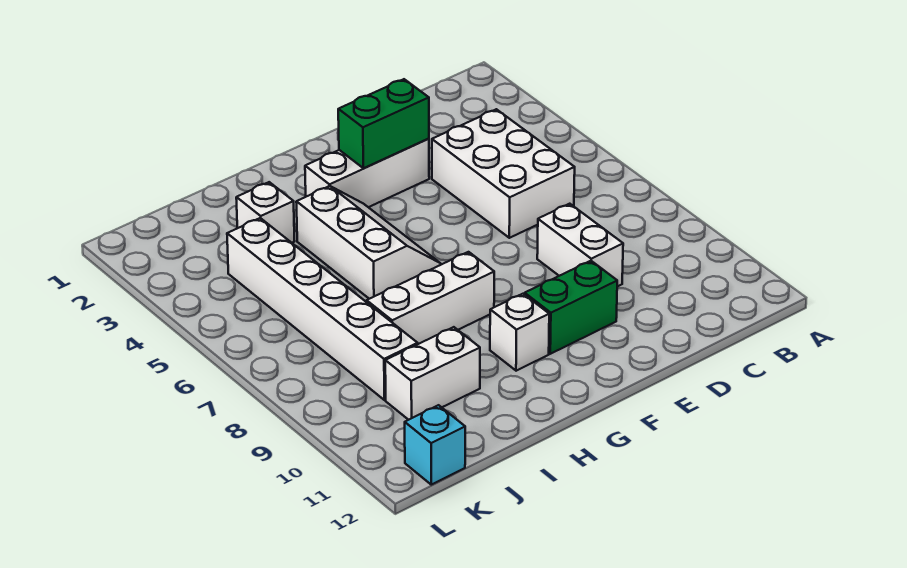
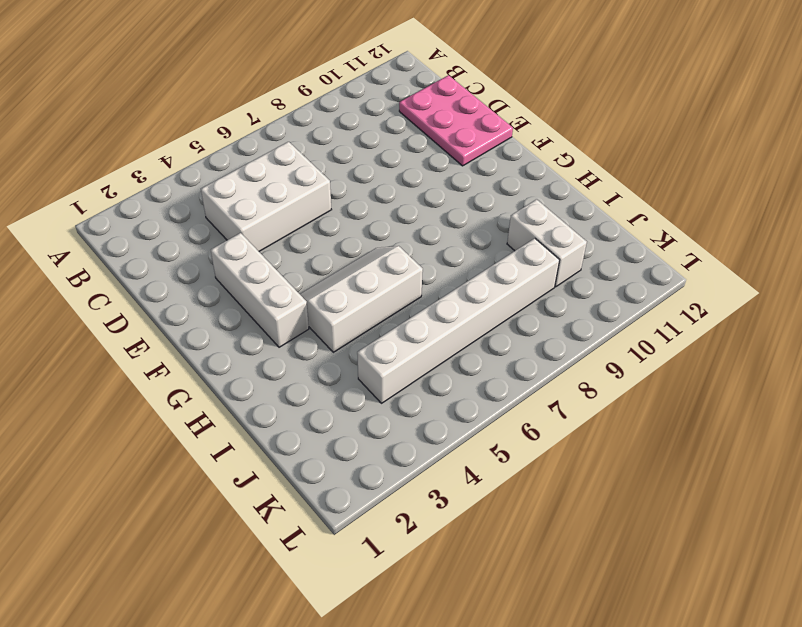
pink 2x3 plate [399,75,513,166] -> none
none -> white 1x2 brick [537,204,623,286]
none -> green 1x2 brick [525,261,617,354]
none -> white 1x3 brick [367,252,494,344]

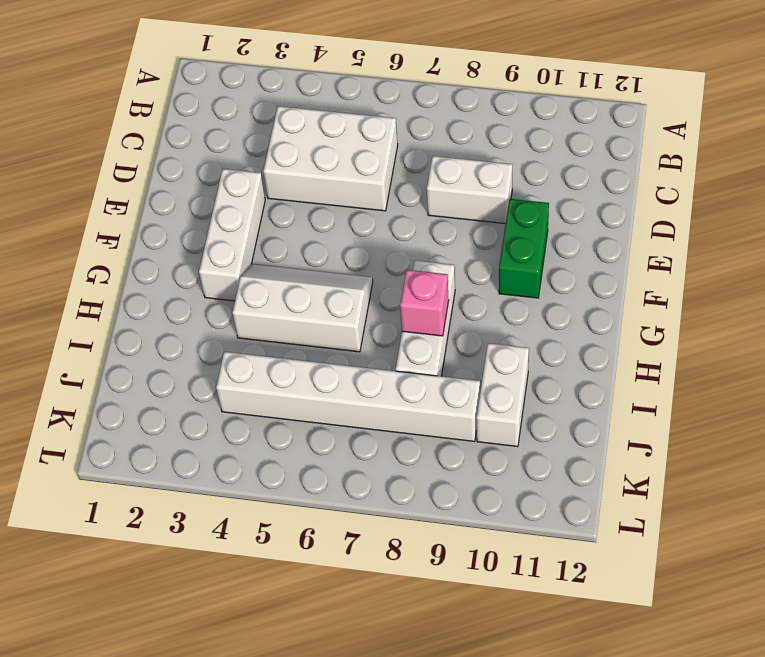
pink 1x1 brick [400,270,449,336] -> none
none -> white 1x1 brick [490,294,549,371]
none -> white 1x1 brick [236,182,295,243]
none -> cyan 1x1 brick [405,405,465,485]

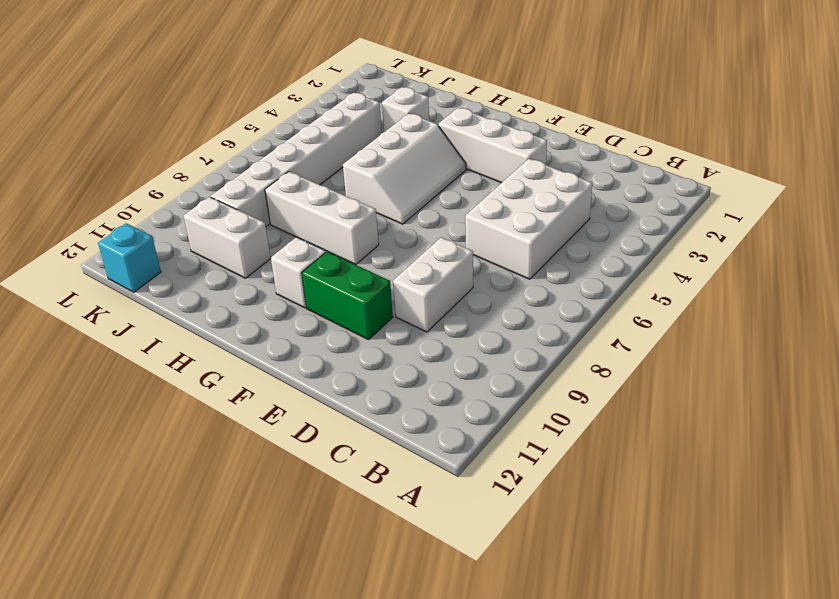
none -> green 1x2 brick [338,79,429,168]

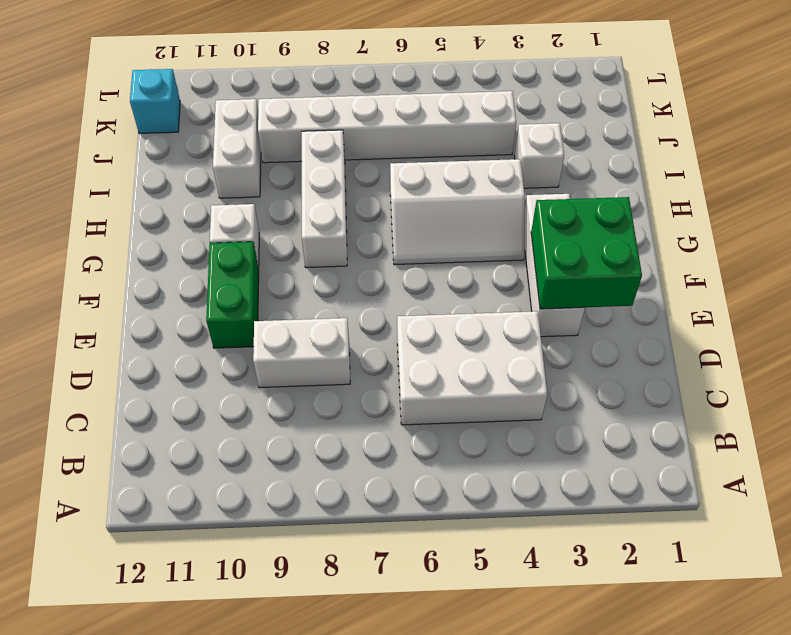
green 2x2 brick [531,197,642,309] -> green 1x2 brick [338,79,429,168]

